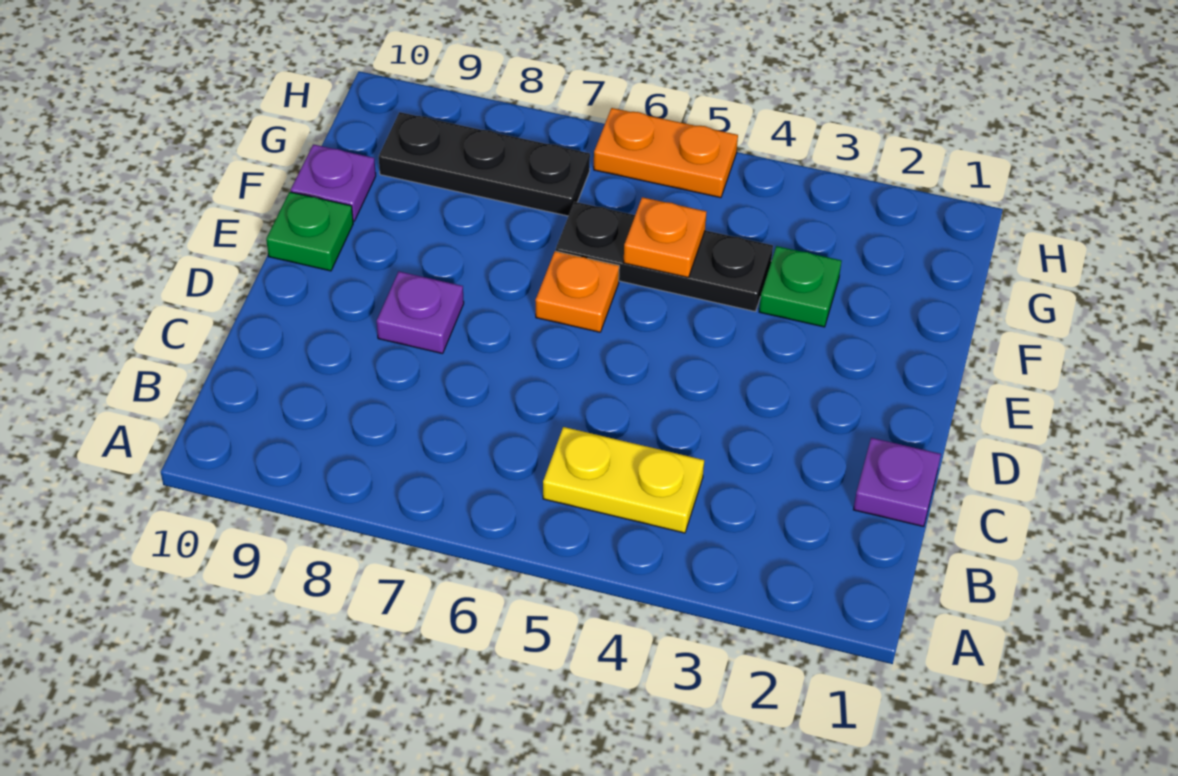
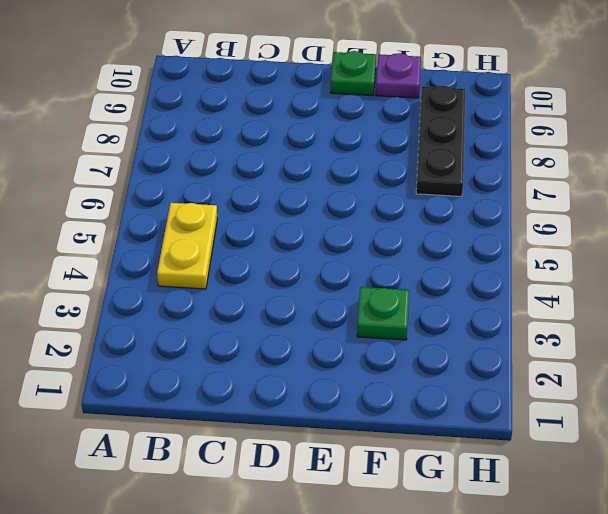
none -> purple 1x1 plate [853,438,941,527]
none -> purple 1x1 plate [377,272,464,354]

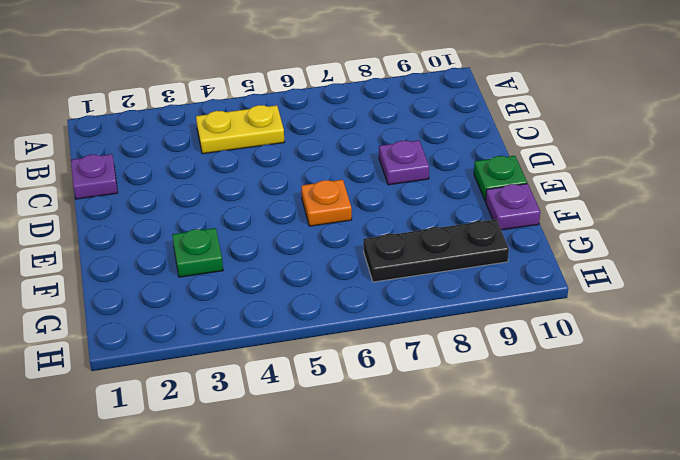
none -> black 1x3 plate [556,202,773,312]
none -> orange 1x2 plate [594,108,738,198]

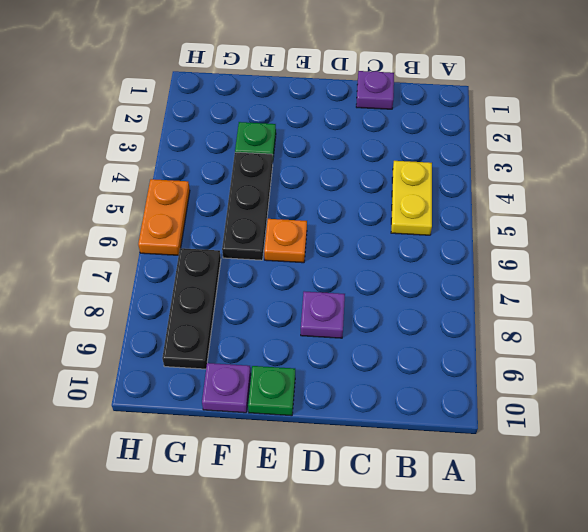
none -> orange 1x1 plate [624,197,707,277]

